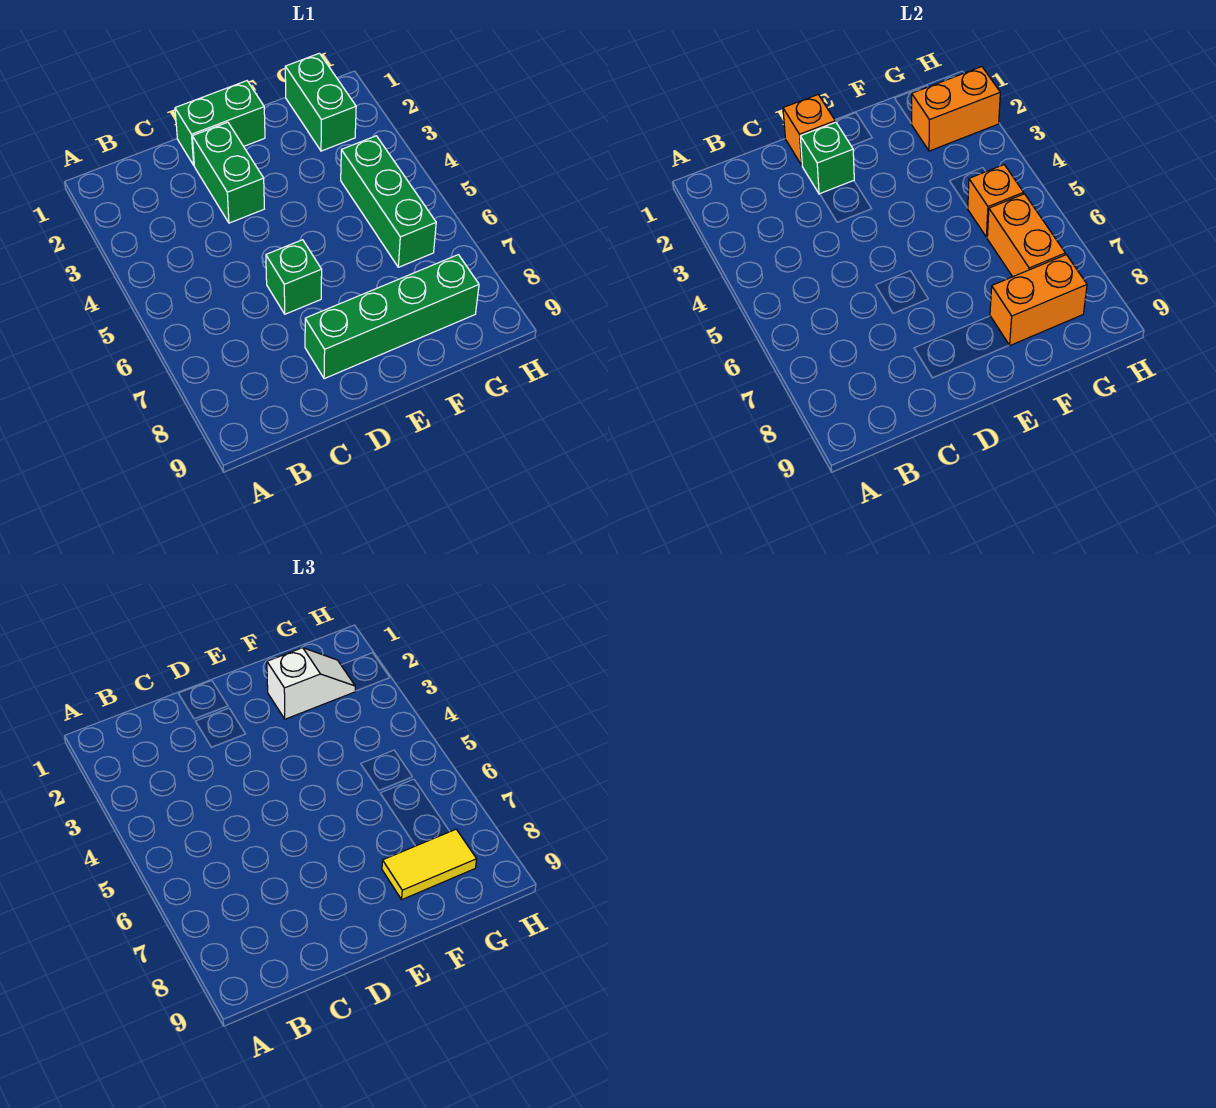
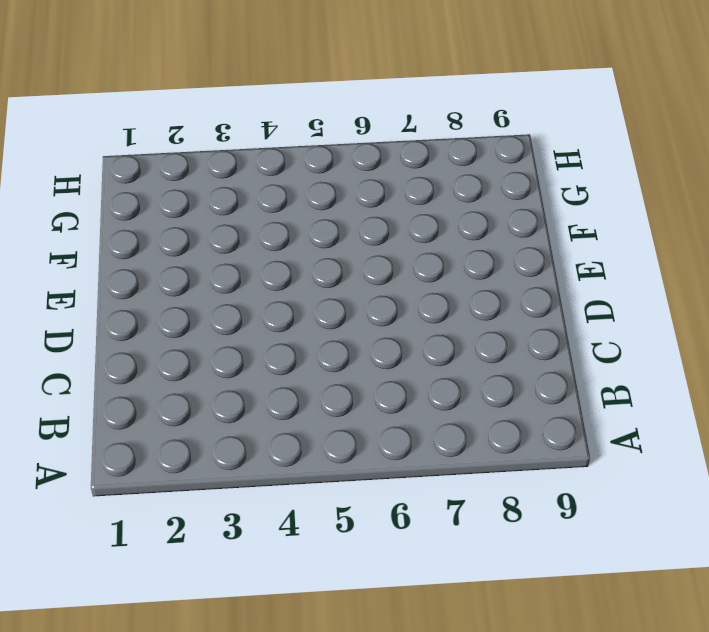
none -> green 1x2 brick [175,81,265,165]
none -> green 1x2 brick [192,122,264,223]
none -> green 1x1 brick [266,240,322,314]

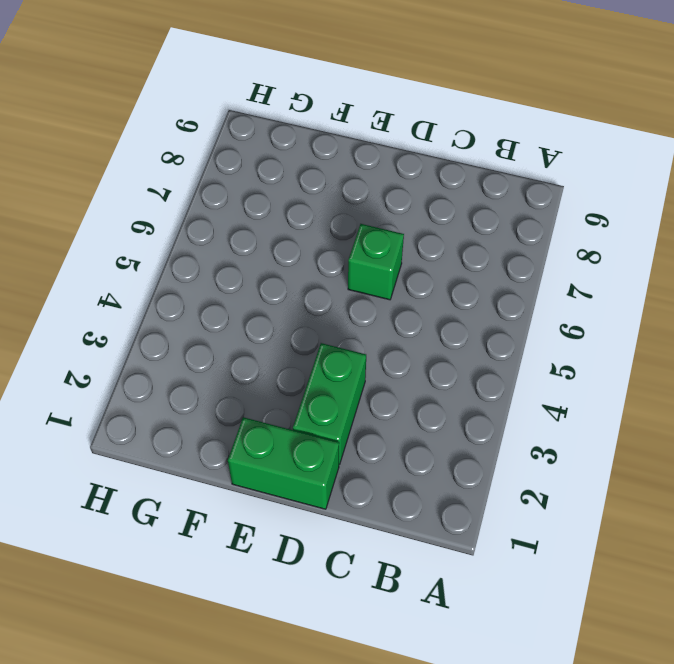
none -> green 1x4 brick [305,255,479,379]
none -> green 1x2 brick [285,53,356,151]
none -> green 1x3 brick [341,136,436,267]

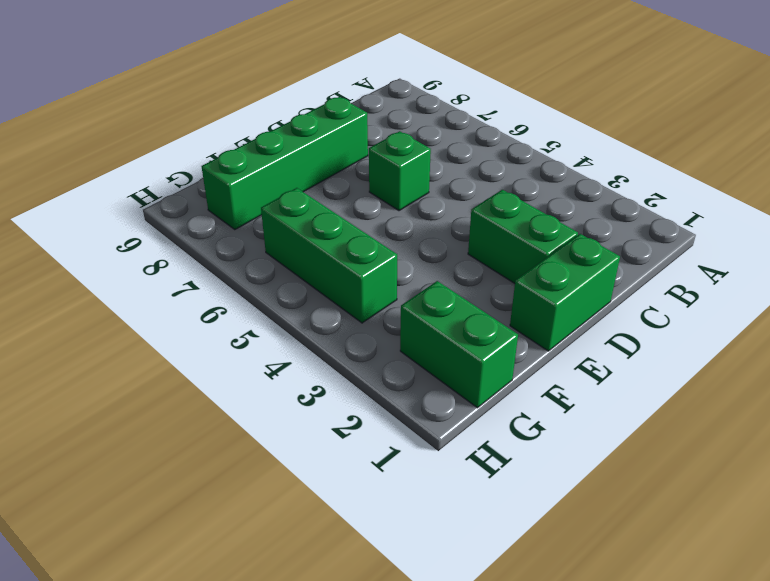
none -> orange 1x1 brick [783,95,835,165]
none -> green 1x1 brick [800,122,854,194]
none -> orange 1x2 brick [990,255,1087,345]

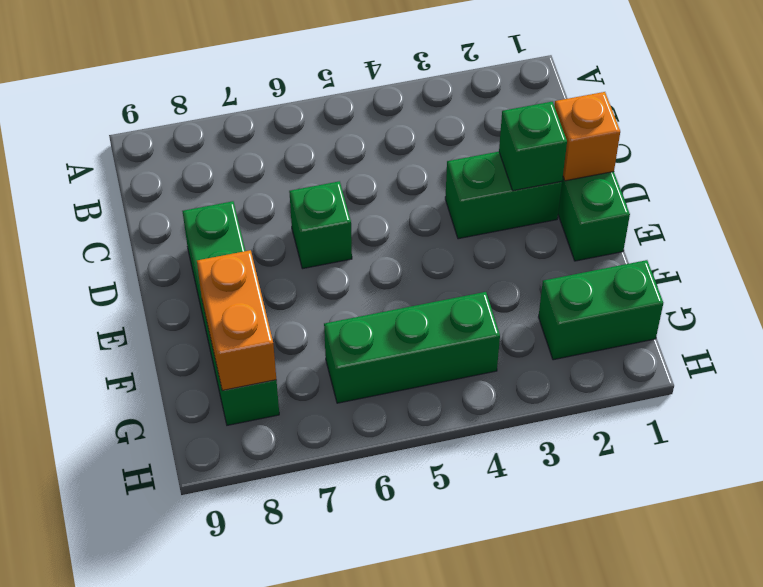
none -> orange 1x2 brick [911,67,1000,151]
none -> orange 1x1 brick [968,165,1024,237]
none -> orange 1x2 brick [987,194,1065,277]

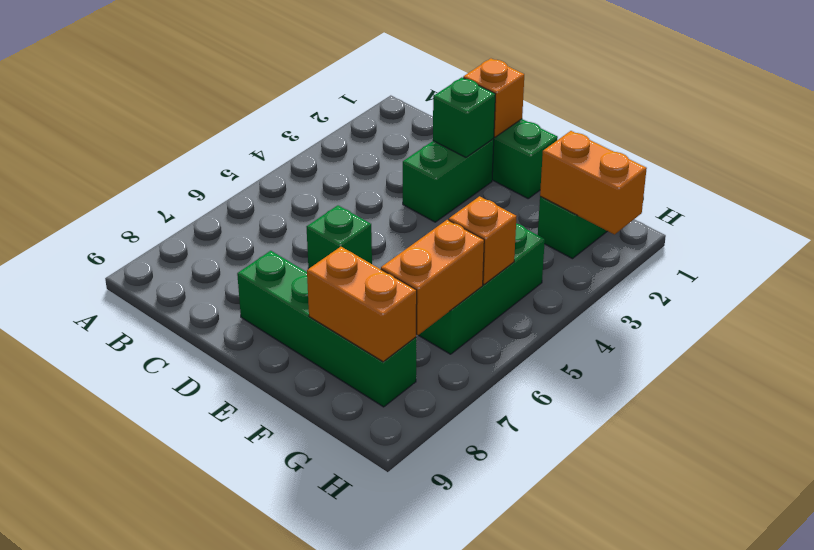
none -> white 1x2 slope [267,648,355,719]
none -> yellow 1x2 tile [382,829,477,899]

